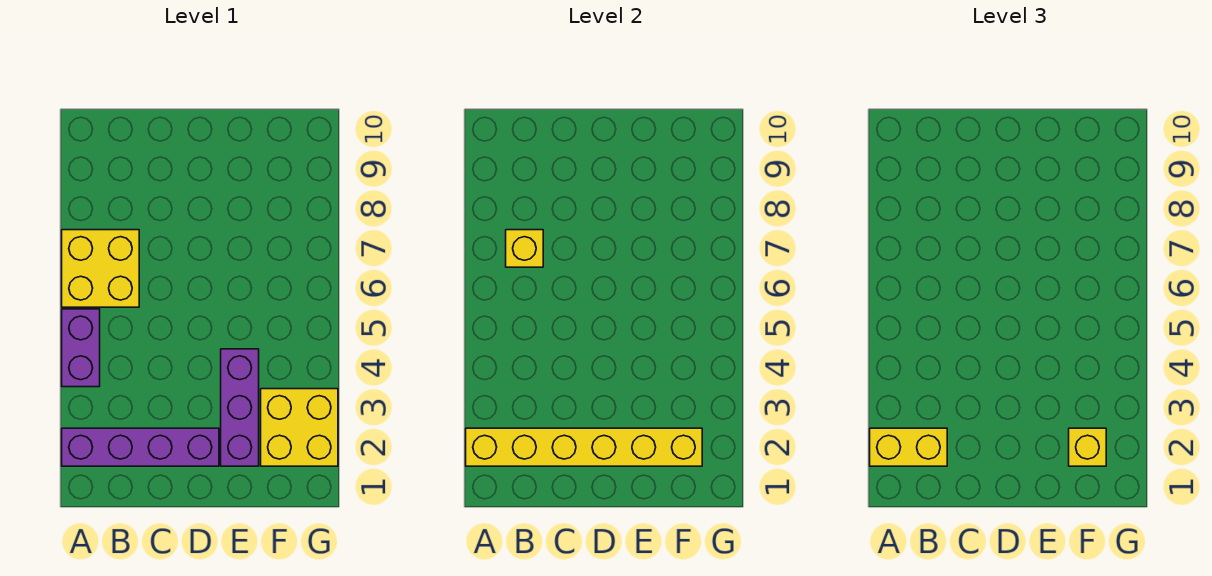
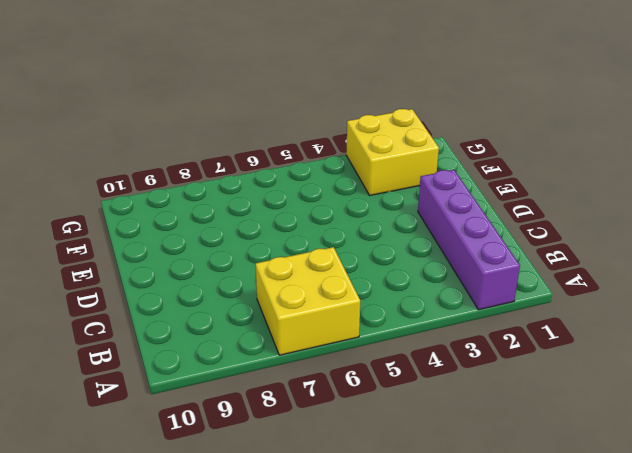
none -> purple 1x2 brick [62,309,100,387]
none -> purple 1x3 brick [221,349,259,466]

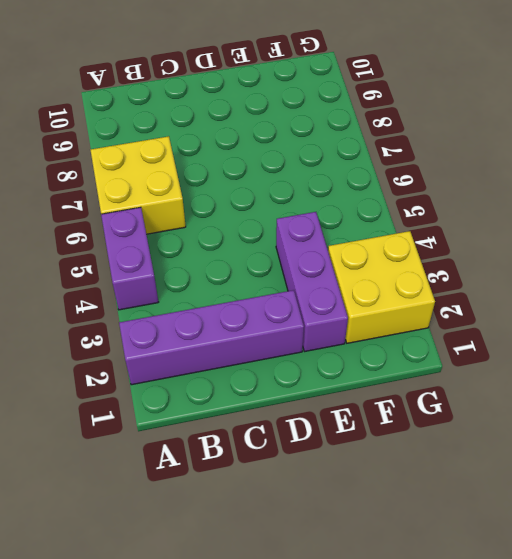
none -> yellow 1x6 brick [466,428,702,466]
none -> yellow 1x1 brick [506,230,543,267]

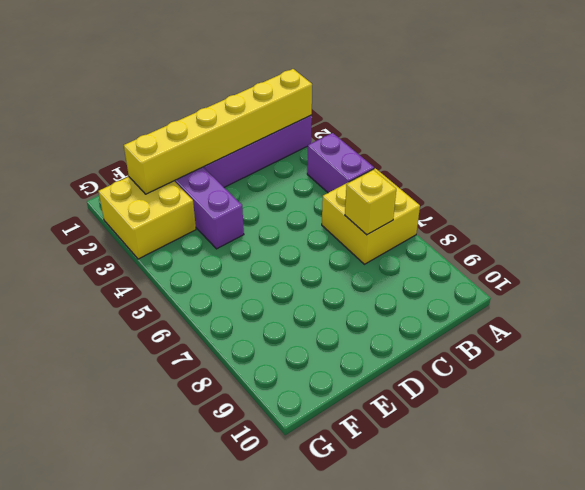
none -> yellow 1x2 brick [870,428,947,466]
none -> yellow 1x1 brick [1069,428,1106,466]

